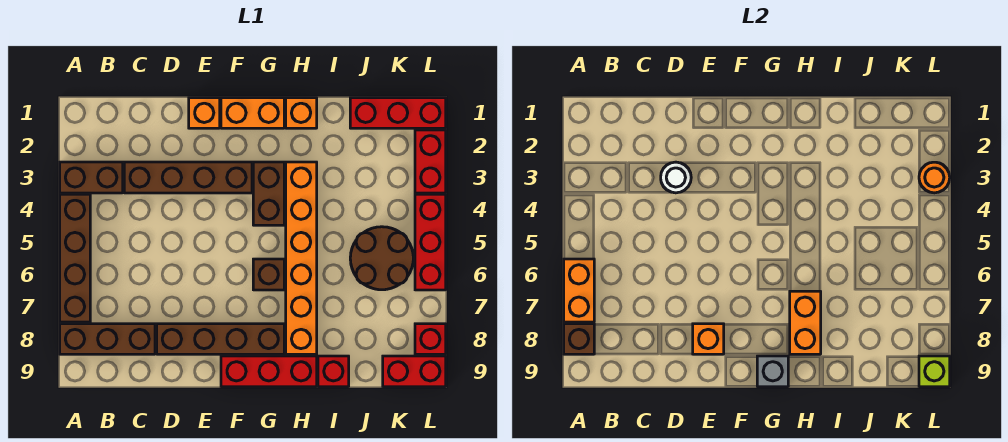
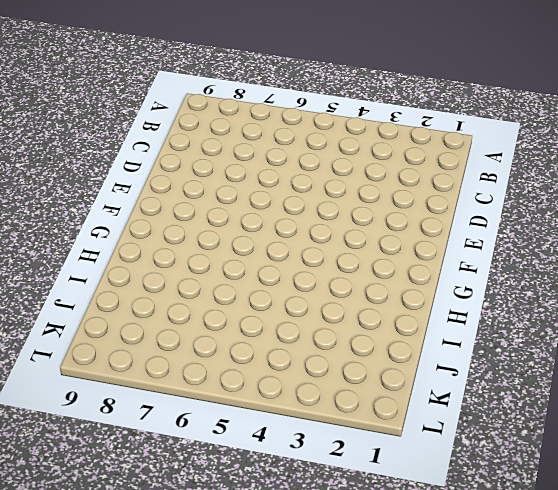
none -> brown 1x2 brick [60,162,123,193]
none -> brown 1x4 brick [60,194,90,322]
none -> brown 1x3 brick [60,324,155,354]

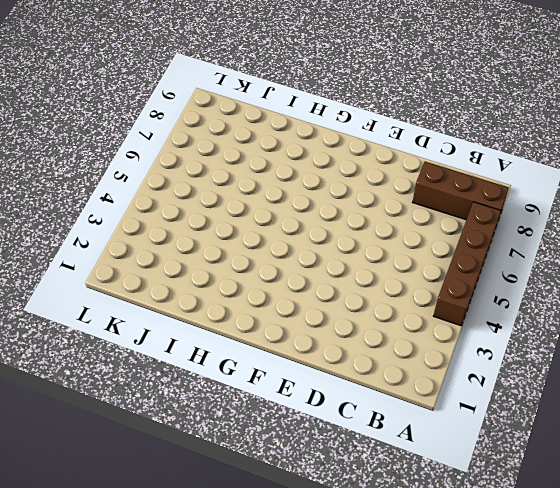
none -> brown 1x2 brick [60,162,123,193]
none -> brown 1x4 brick [124,162,252,193]
none -> brown 1x4 brick [157,324,284,354]

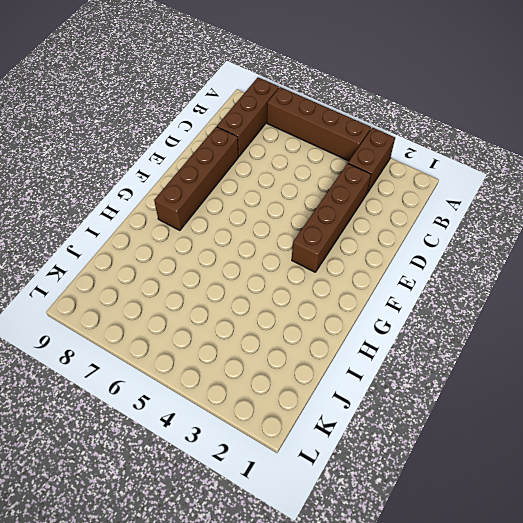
none -> orange 1x1 brick [189,98,220,128]
none -> orange 1x2 brick [221,98,284,128]
none -> red 1x3 brick [221,356,317,387]

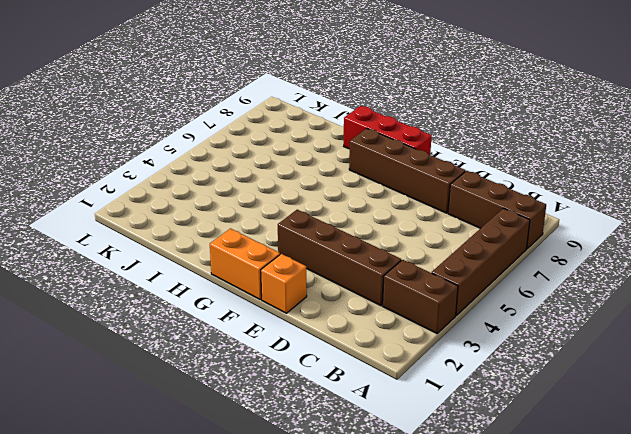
none -> brown 1x2 brick [253,162,284,225]
none -> brown 1x1 brick [253,259,284,290]
none -> orange 1x1 brick [286,98,317,128]

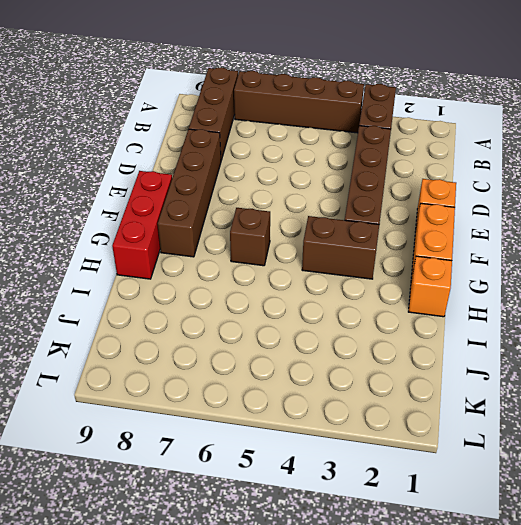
none -> orange 1x6 brick [286,162,317,354]
none -> red 1x1 brick [318,356,349,387]
none -> red 1x3 brick [350,98,446,128]

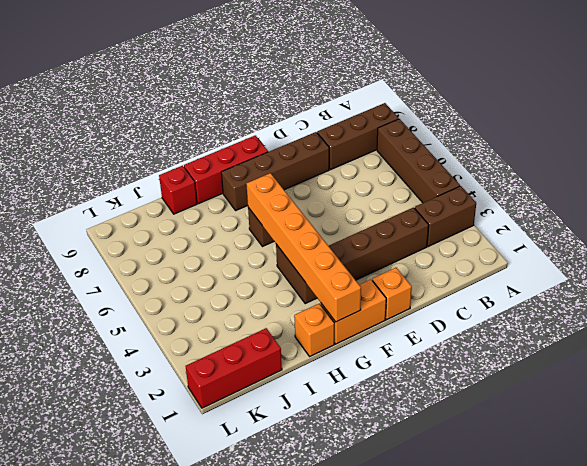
orange 1x6 brick [246,173,361,322] -> orange 1x6 brick moved to [286,162,317,354]
none -> brown 2x2 round brick [350,227,413,290]
none -> red 1x2 brick [383,356,446,387]
none -> red 1x2 brick [415,130,446,193]

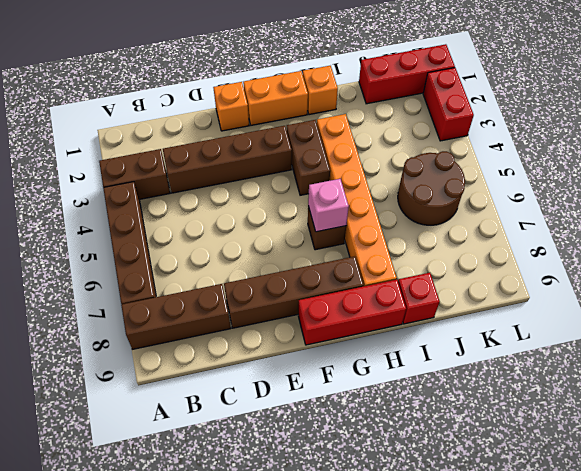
pink 1x1 brick [308,179,349,232] -> none
none -> red 1x2 brick [383,356,446,387]
none -> red 1x3 brick [415,194,446,290]
none -> red 1x1 brick [415,324,446,354]

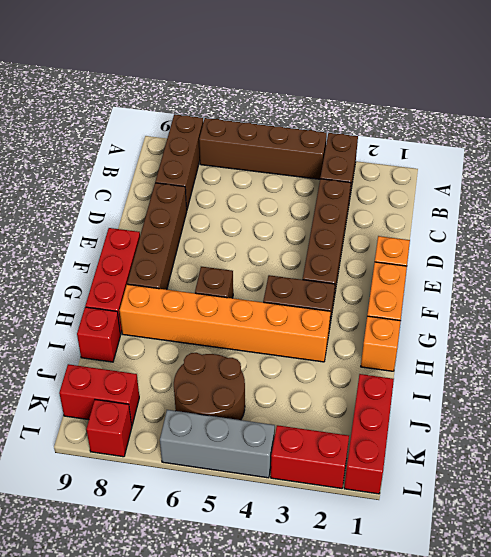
red 1x2 brick [59,364,139,425] -> red 1x2 brick turned to [383,356,446,387]
grey 1x3 brick [160,410,275,478] -> red 1x3 brick [415,194,446,290]
none -> orange 1x2 brick [564,259,594,322]
none -> brown 1x1 brick [564,324,594,354]
none -> white 1x1 round brick [661,162,691,193]

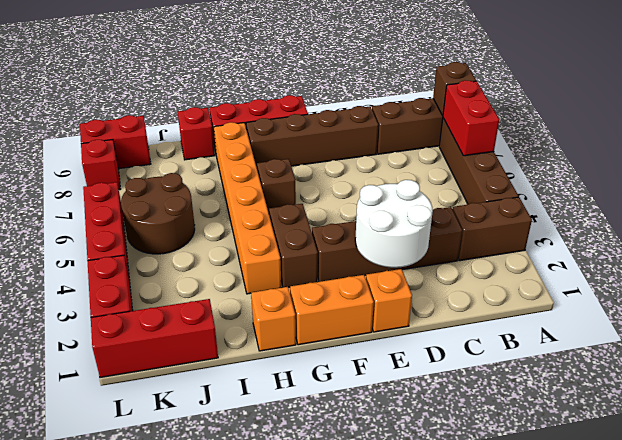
red 1x2 brick [443,80,499,156] -> orange 1x2 brick [564,259,594,322]
white 2x2 round brick [355,180,433,268] -> white 1x1 round brick [661,162,691,193]
none -> orange 1x1 brick [693,324,724,354]
none -> grey 1x1 brick [757,356,788,387]
none -> orange 1x2 brick [790,291,821,354]

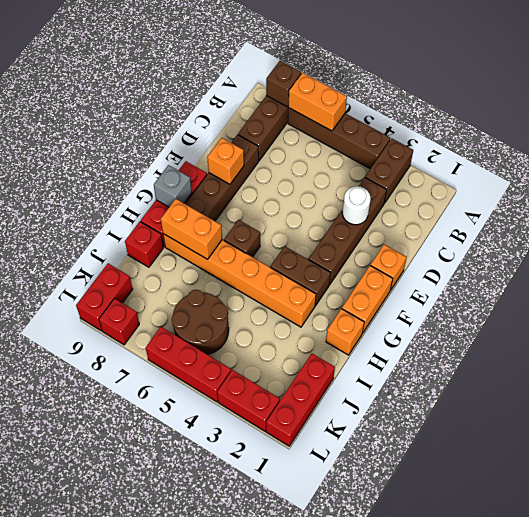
none -> orange 1x1 round brick [919,162,950,193]
none -> lime 1x1 brick [919,356,950,387]

